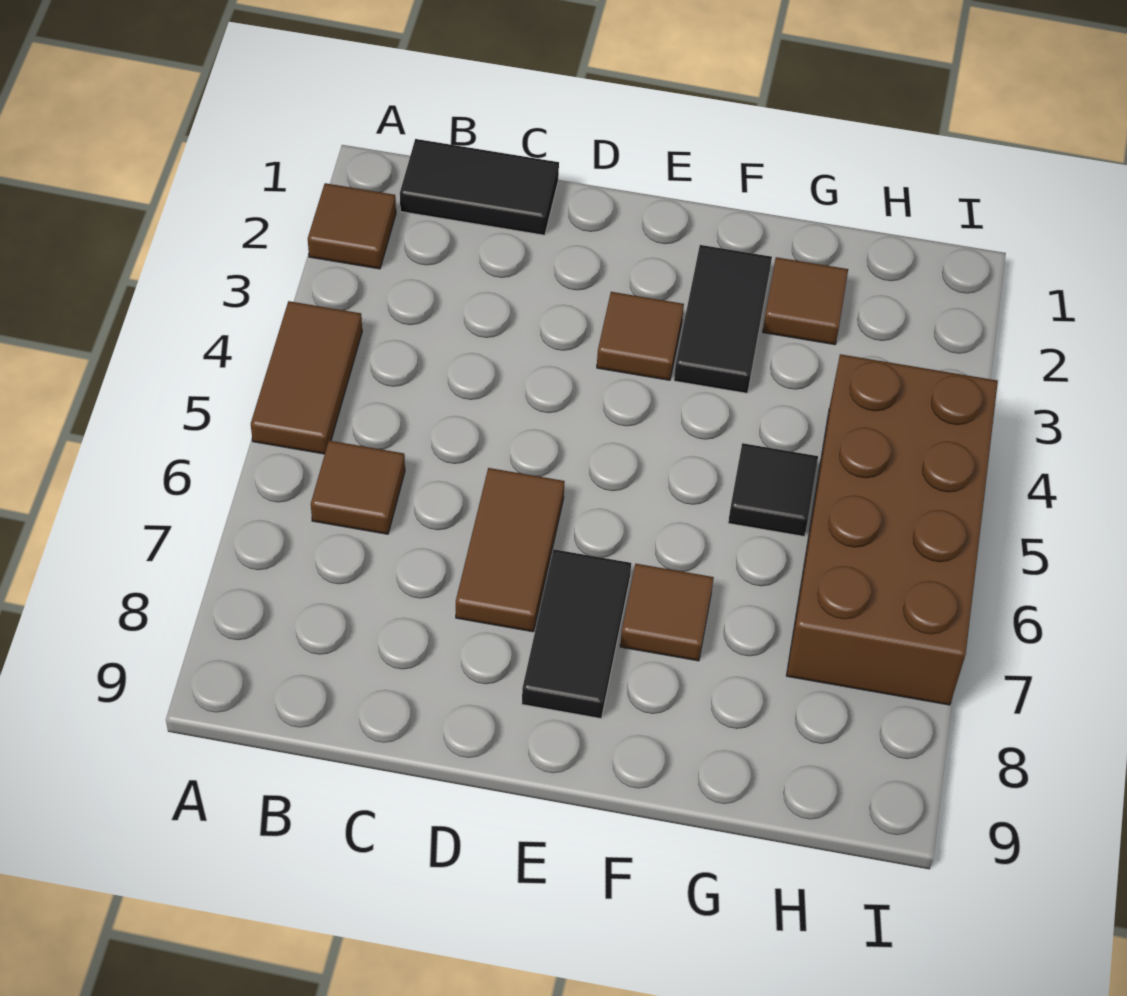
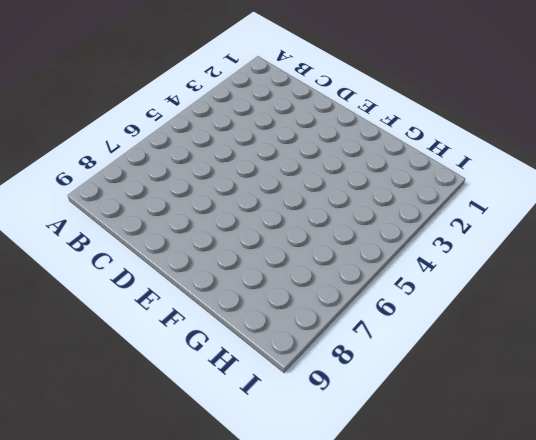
none -> brown 1x1 tile [308,183,396,269]
none -> brown 1x2 tile [251,301,362,454]
none -> black 1x2 tile [400,139,559,235]

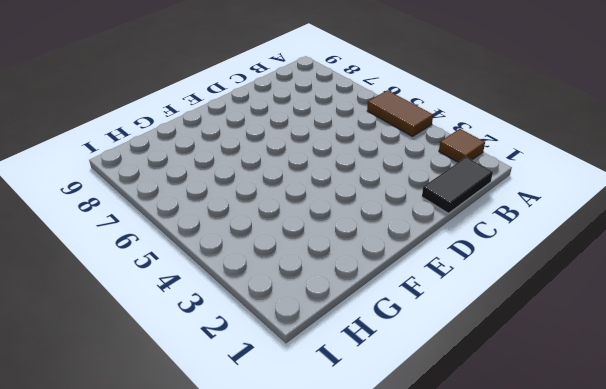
none -> brown 1x1 tile [311,441,405,534]
none -> brown 1x2 tile [456,468,565,632]
none -> brown 1x1 tile [597,292,684,380]

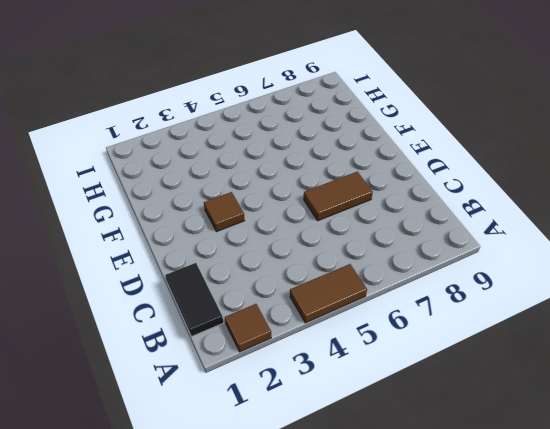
none -> brown 1x1 tile [311,441,405,534]
none -> black 1x2 tile [522,549,631,718]
none -> black 1x2 tile [674,245,772,393]

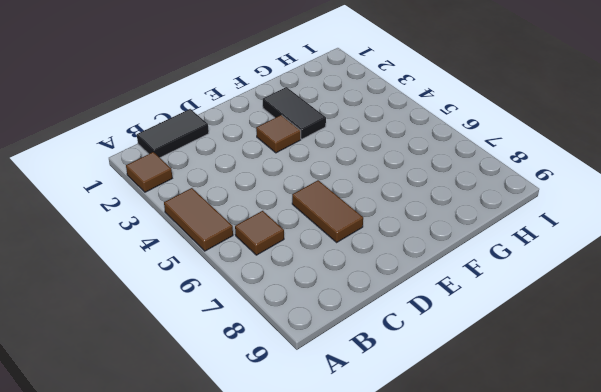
none -> black 1x2 tile [522,549,631,718]
none -> brown 1x1 tile [620,564,714,661]
none -> brown 1x1 tile [763,257,848,345]

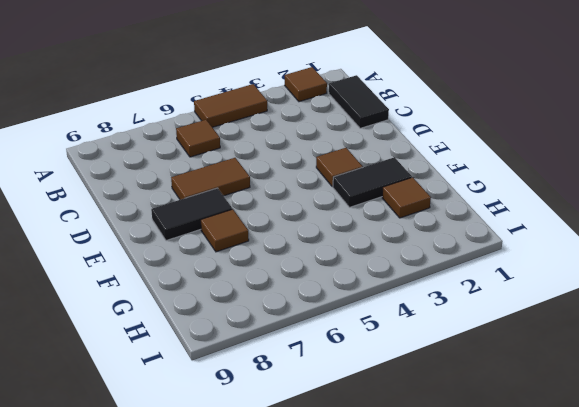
none -> black 1x1 tile [728,443,818,536]
none -> brown 2x4 brick [786,354,998,705]

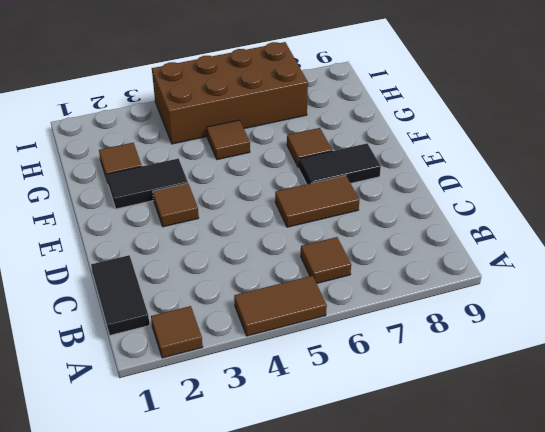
brown 1x1 tile [207,120,250,160] -> black 1x1 tile [728,443,818,536]

